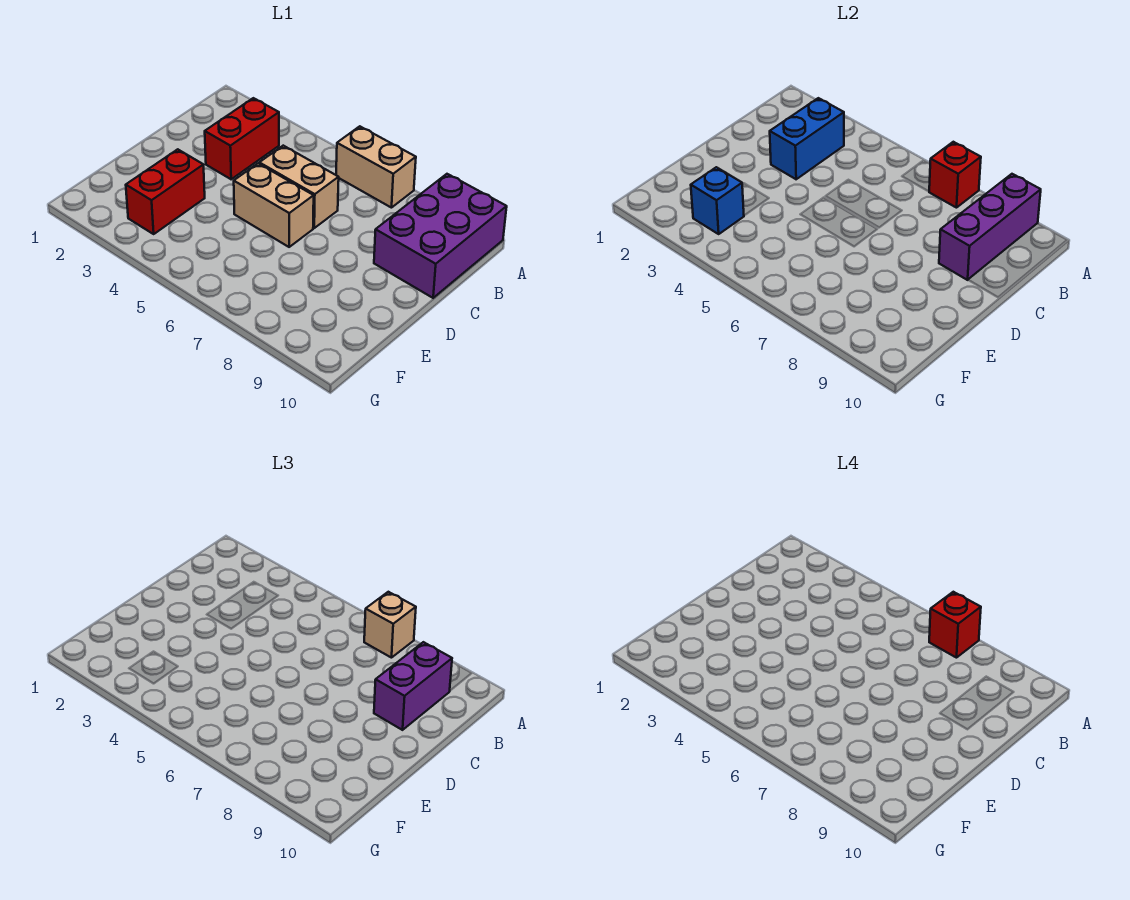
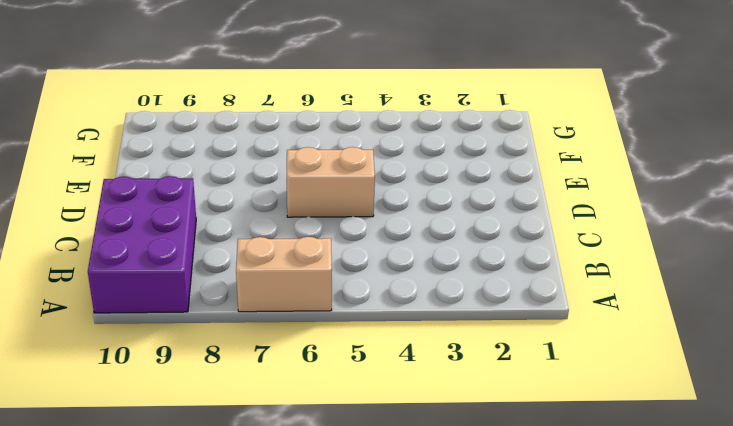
none -> red 1x2 brick [205,98,279,179]
none -> tan 1x2 brick [259,146,339,228]
none -> red 1x2 brick [126,149,205,234]

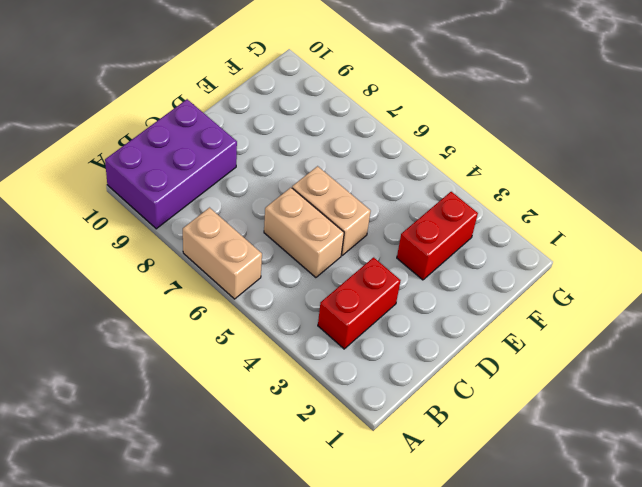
none -> red 1x1 brick [929,142,981,208]
none -> purple 1x3 brick [939,174,1041,280]
none -> blue 1x2 brick [770,98,844,179]

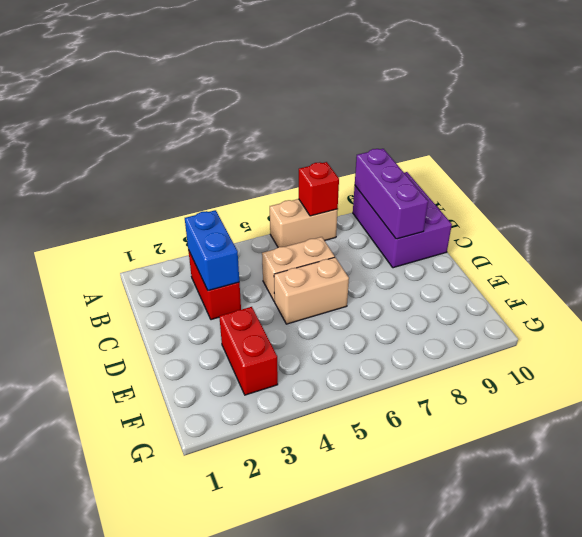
none -> blue 1x1 brick [691,167,744,234]
none -> tan 1x1 brick [364,592,416,658]
none -> purple 1x2 brick [374,642,452,730]

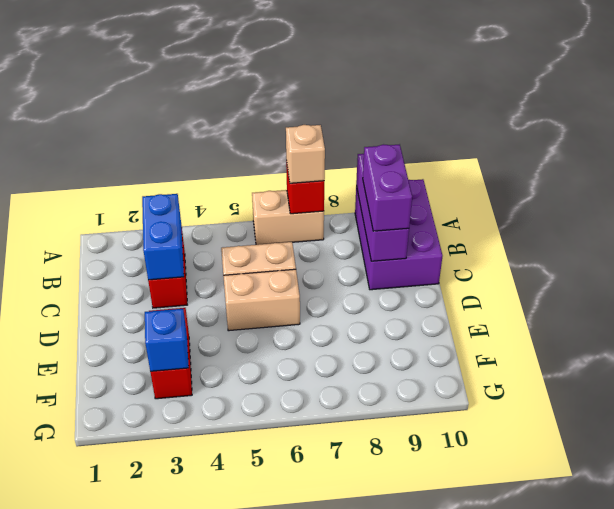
none -> red 1x1 brick [929,592,981,658]

